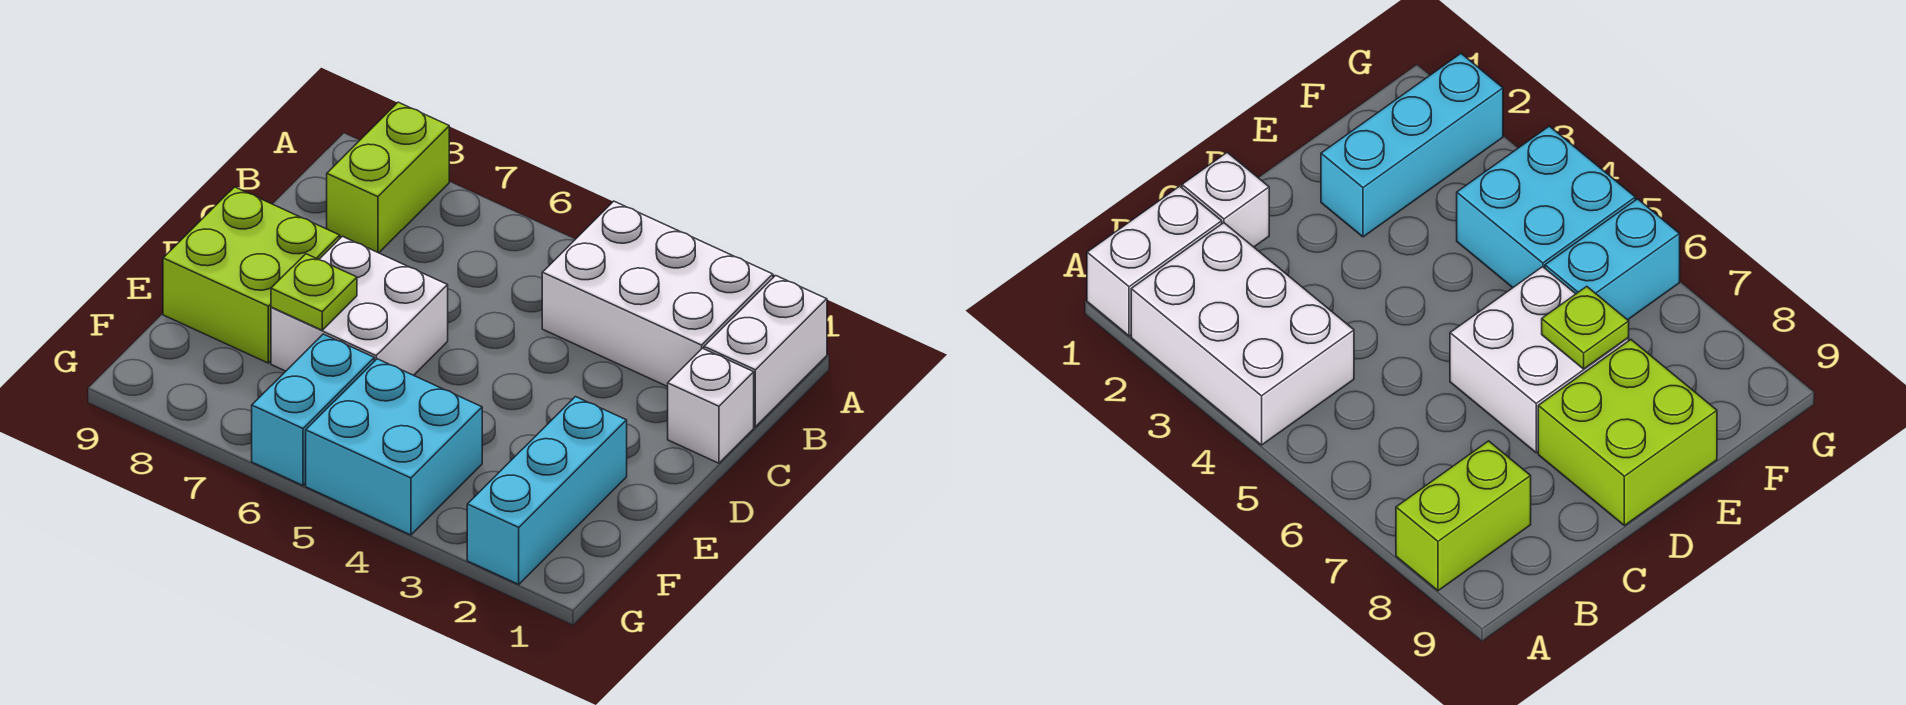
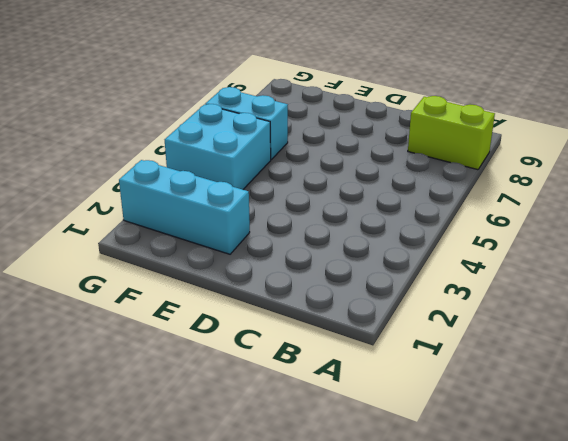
none -> white 1x2 brick [704,275,827,427]
none -> white 2x3 brick [542,201,773,387]

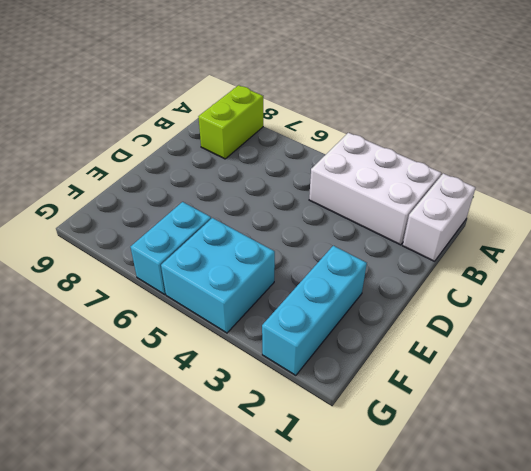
none -> white 1x1 brick [668,348,754,463]
none -> white 2x2 brick [271,236,448,375]

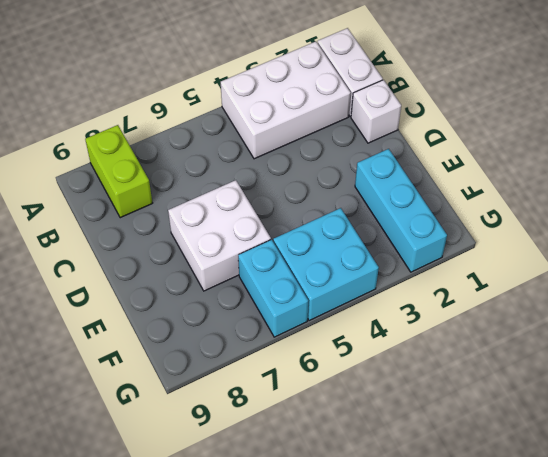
none -> lime 2x2 brick [163,187,340,363]
none -> lime 1x1 plate [271,254,357,330]

